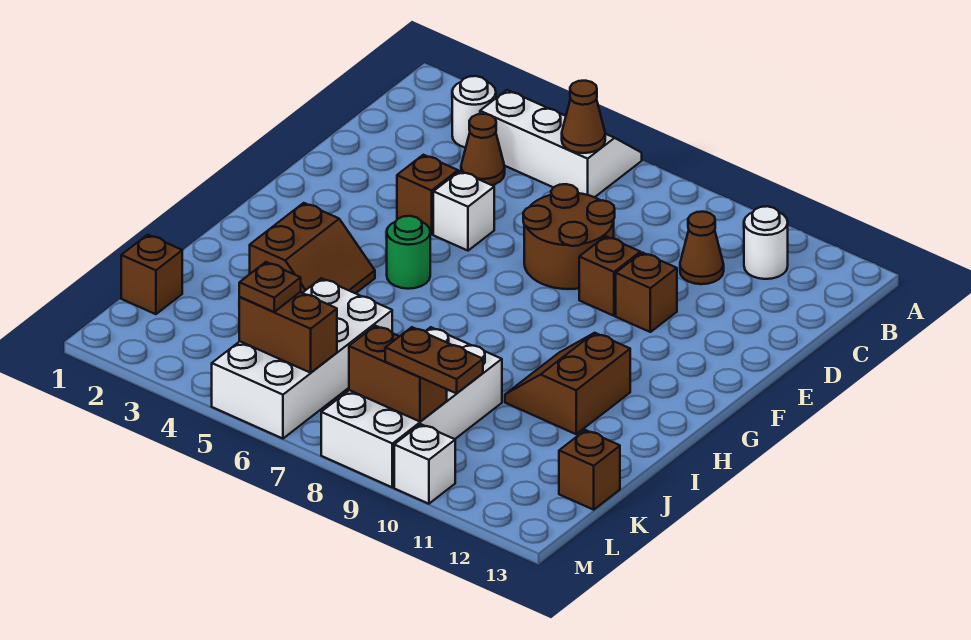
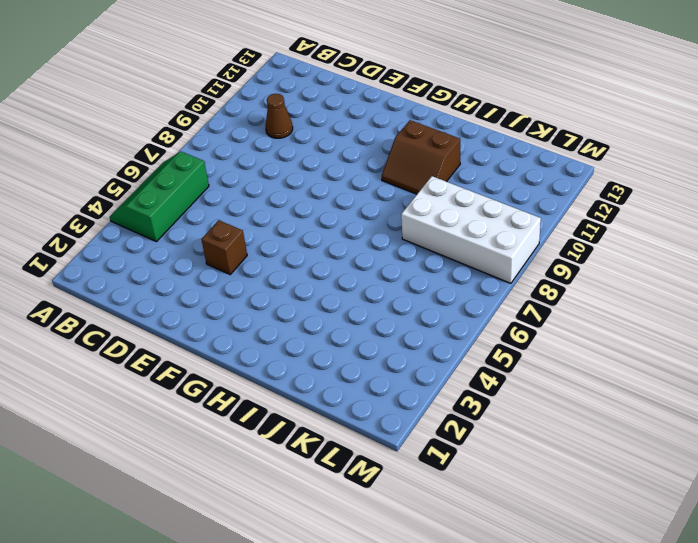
green 2x3 slope [110,152,209,242] -> white 2x3 slope [480,90,642,197]
none -> white 1x1 round brick [452,76,496,148]
none -> white 1x1 round brick [744,206,788,279]
none -> brown 1x1 cone [461,114,505,185]

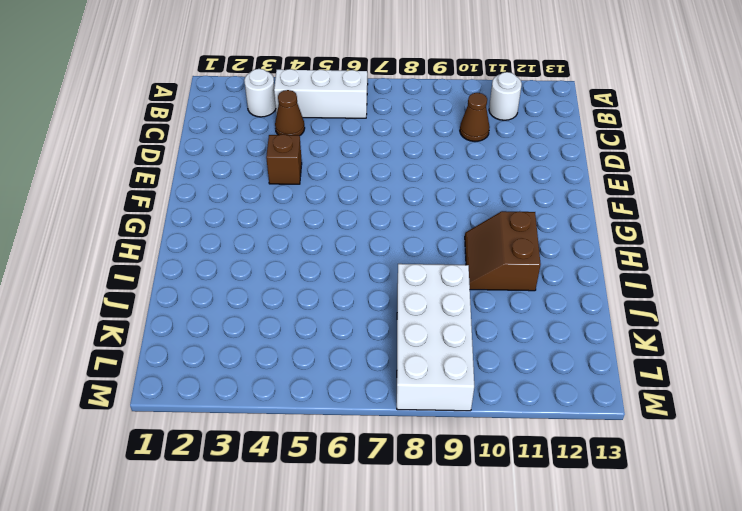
none -> brown 2x2 round brick [523,184,615,289]
none -> white 1x1 brick [433,171,494,251]
none -> brown 1x1 brick [579,236,640,316]

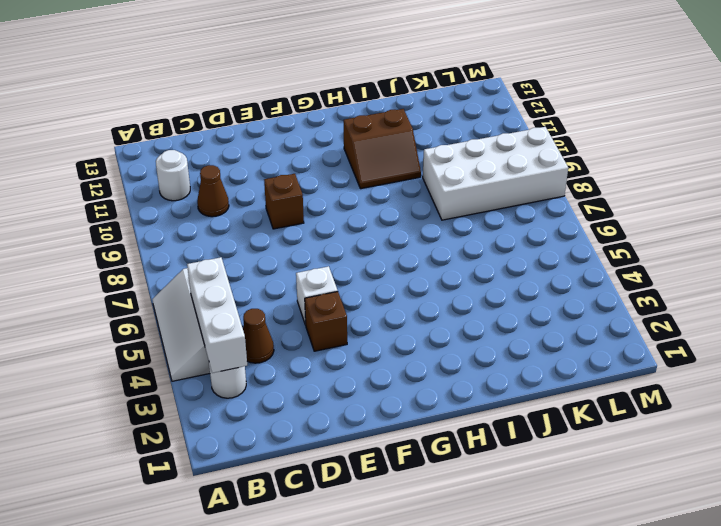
white 1x3 brick [187,257,247,373] -> none
none -> brown 2x2 round brick [523,184,615,289]
none -> brown 1x1 brick [616,253,677,332]
none -> green 1x1 round brick [387,216,430,289]

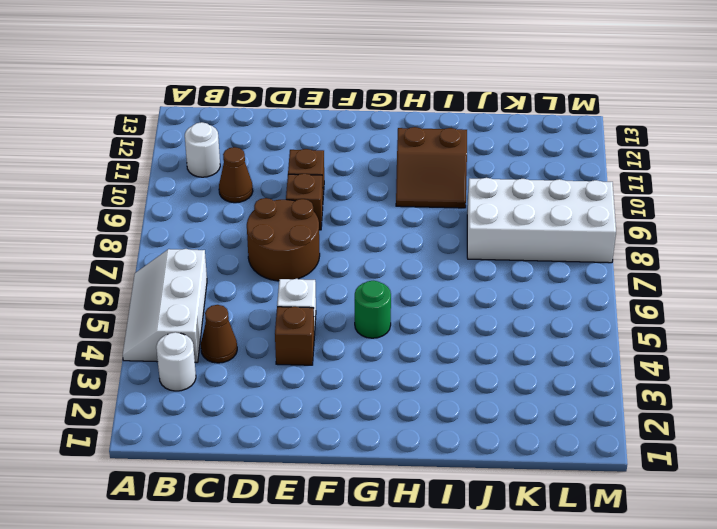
none -> brown 2x2 slope [250,203,375,293]
none -> white 2x4 brick [212,278,392,439]
none -> brown 1x1 brick [121,235,182,314]

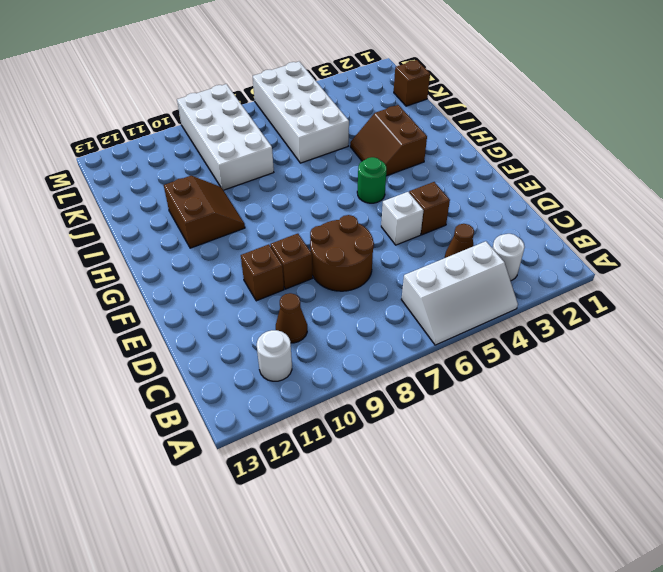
none -> brown 1x1 brick [559,430,620,510]
none -> white 1x1 brick [394,424,455,504]
none -> brown 1x1 cone [562,81,605,153]

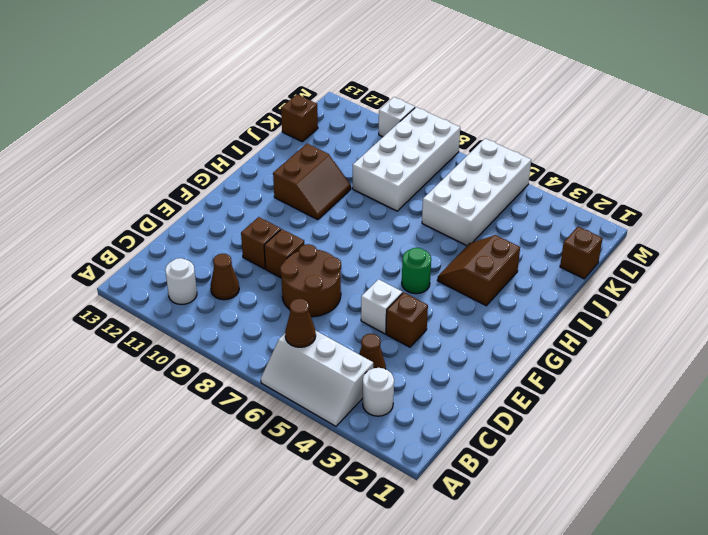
none -> brown 1x2 brick [239,292,337,373]
none -> brown 1x2 brick [349,326,447,421]
none -> brown 1x1 plate [239,262,301,312]

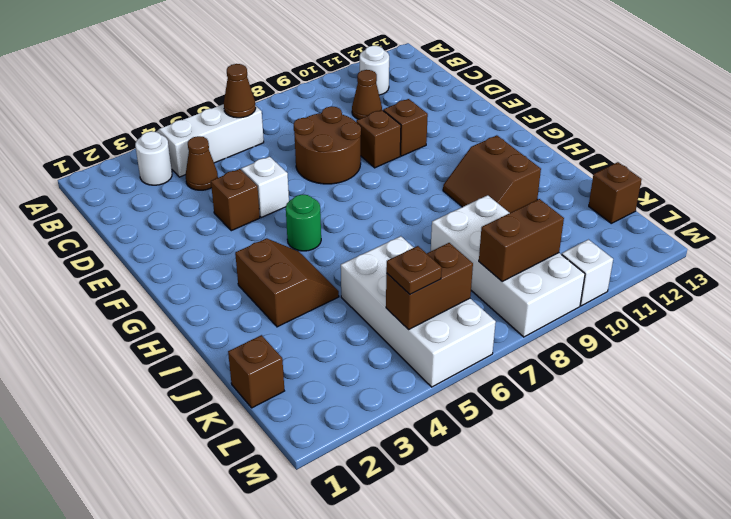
none -> brown 1x2 plate [385,327,483,393]

